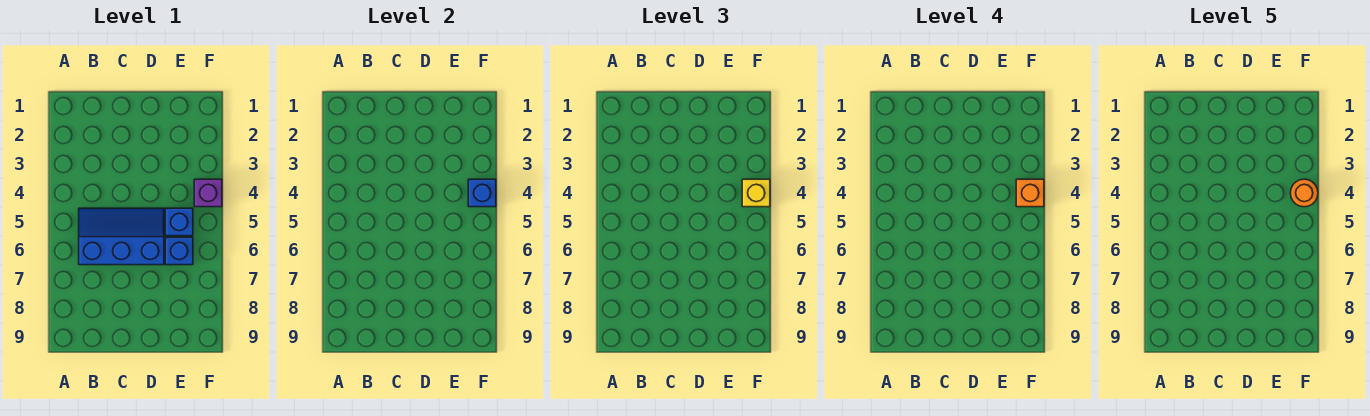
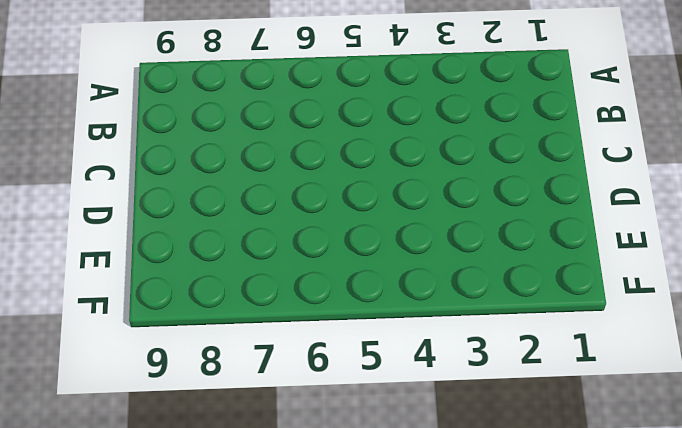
none -> blue 2x3 slope [79,208,164,265]
none -> blue 1x1 brick [165,208,193,236]

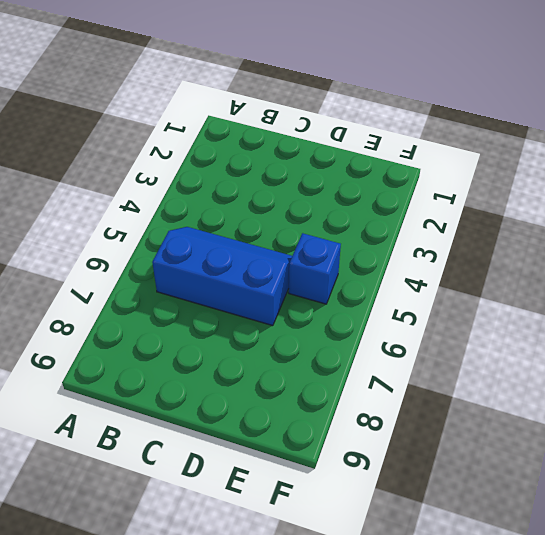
none -> blue 1x1 brick [165,237,193,265]
none -> purple 1x1 brick [194,179,222,207]

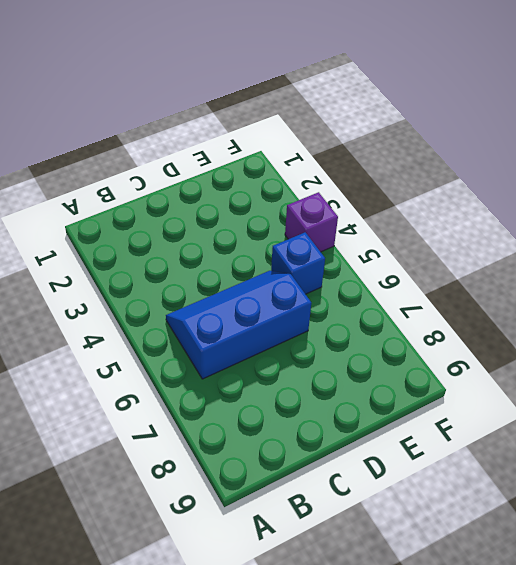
none -> blue 1x1 brick [165,237,193,265]
none -> blue 1x1 brick [468,179,496,207]

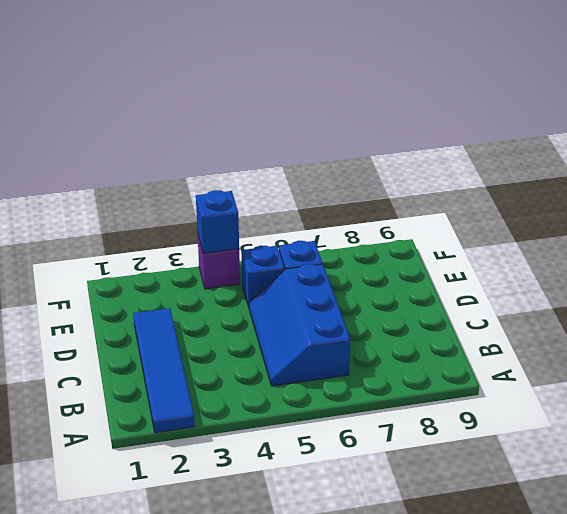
blue 1x4 tile [133,308,195,433] -> none
none -> yellow 1x1 brick [742,179,770,207]
none -> orange 1x1 brick [1016,179,1044,207]

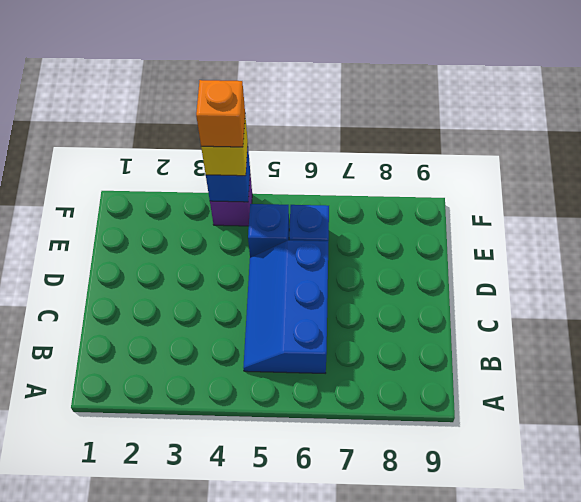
none -> orange 1x1 round brick [1291,179,1318,207]

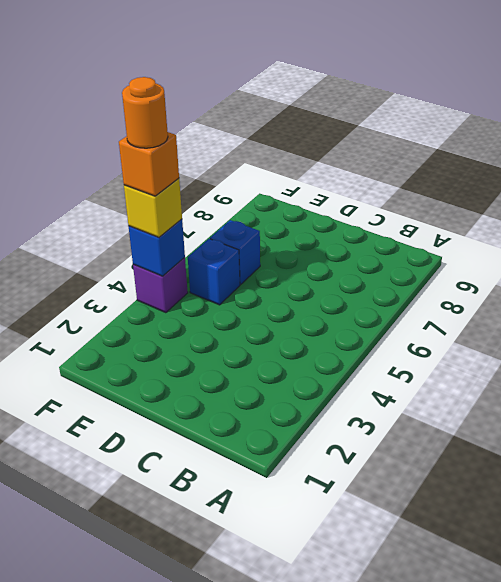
none -> blue 2x3 slope [79,208,164,265]

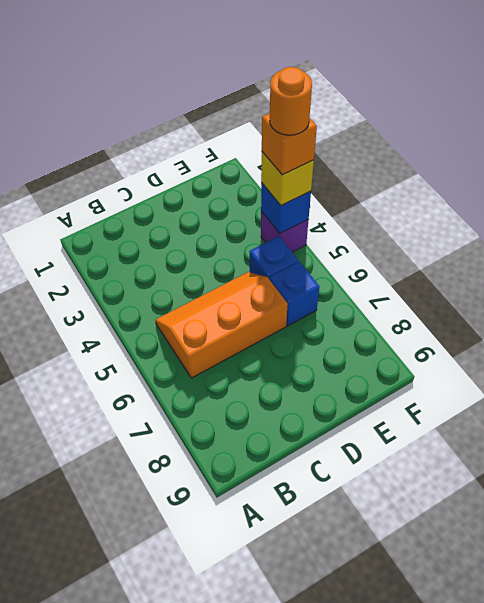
orange 2x3 slope [155,272,288,378] -> blue 2x3 slope [79,208,164,265]

